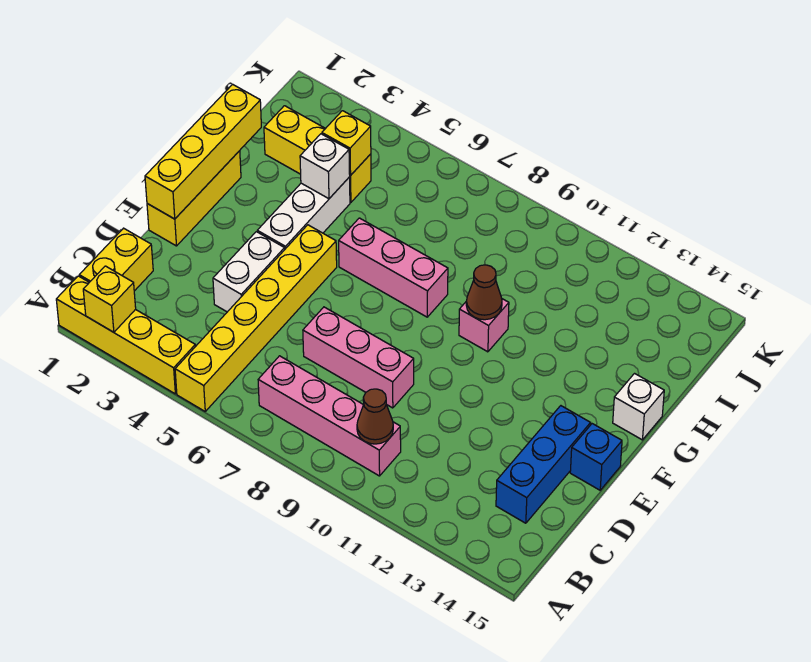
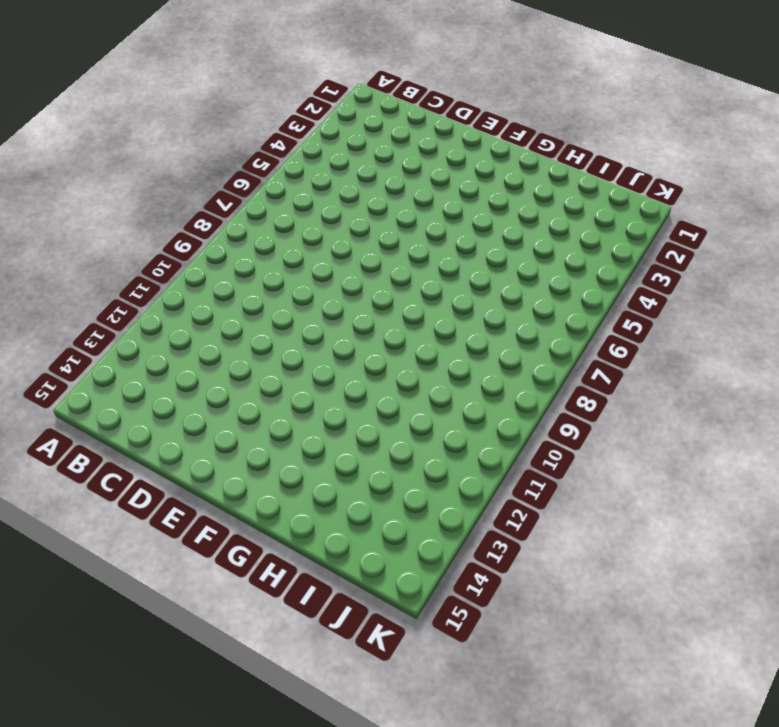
none -> yellow 1x4 brick [56,276,195,394]
none -> yellow 1x6 brick [175,225,337,411]
none -> yellow 1x2 brick [79,228,153,291]

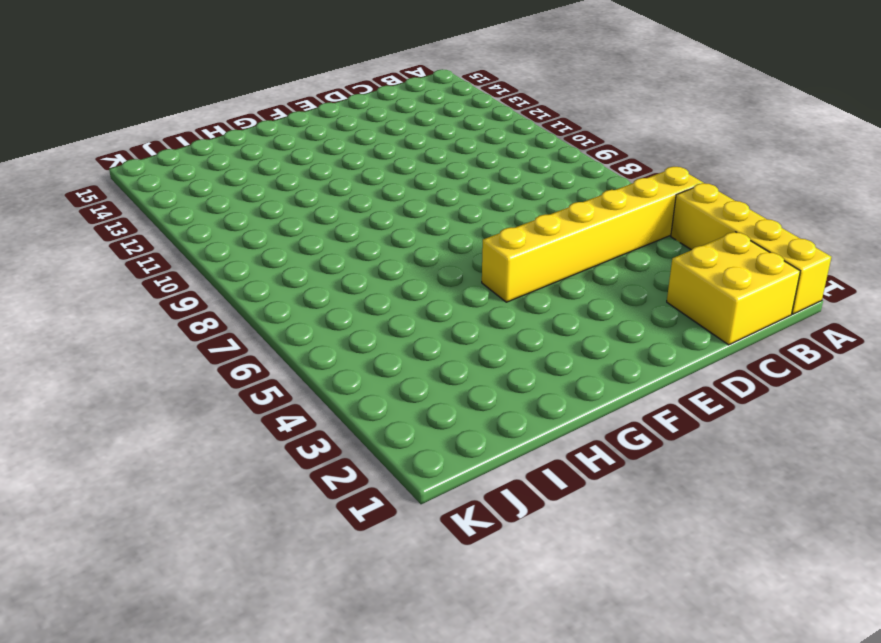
yellow 2x2 brick [667,232,800,345] -> yellow 1x2 brick [79,228,153,291]
none -> pink 1x4 brick [258,356,401,476]
none -> blue 1x3 brick [496,406,591,523]
none -> white 1x2 brick [213,232,285,312]

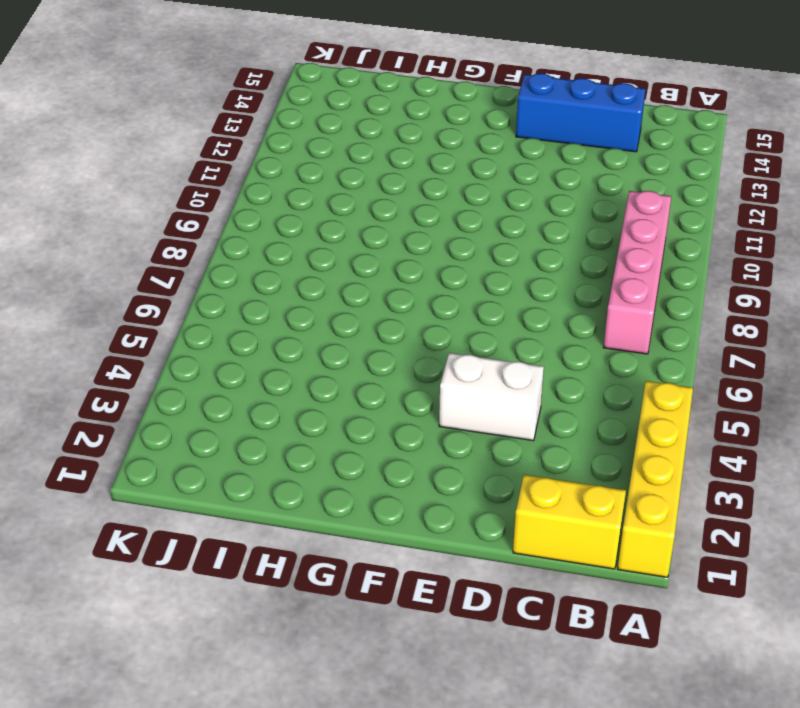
none -> yellow 1x6 brick [175,225,337,411]
none -> pink 1x3 brick [303,307,414,408]
none -> yellow 1x3 brick [147,151,241,246]

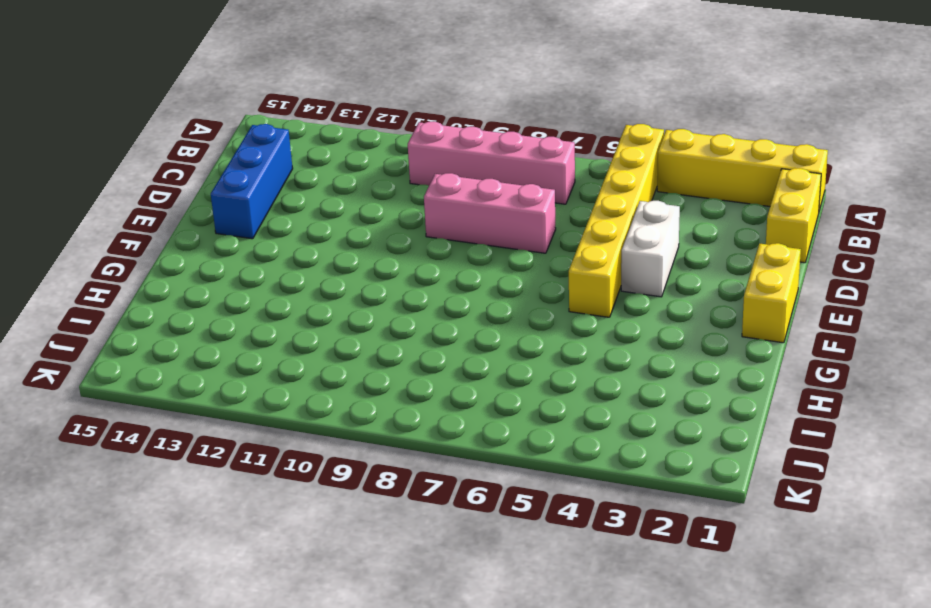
yellow 1x2 brick [742,243,801,343] -> yellow 1x3 brick [147,151,241,246]
none -> blue 1x1 brick [570,424,622,490]
none -> white 1x3 brick [257,177,350,249]
none -> pink 1x3 brick [339,218,448,317]

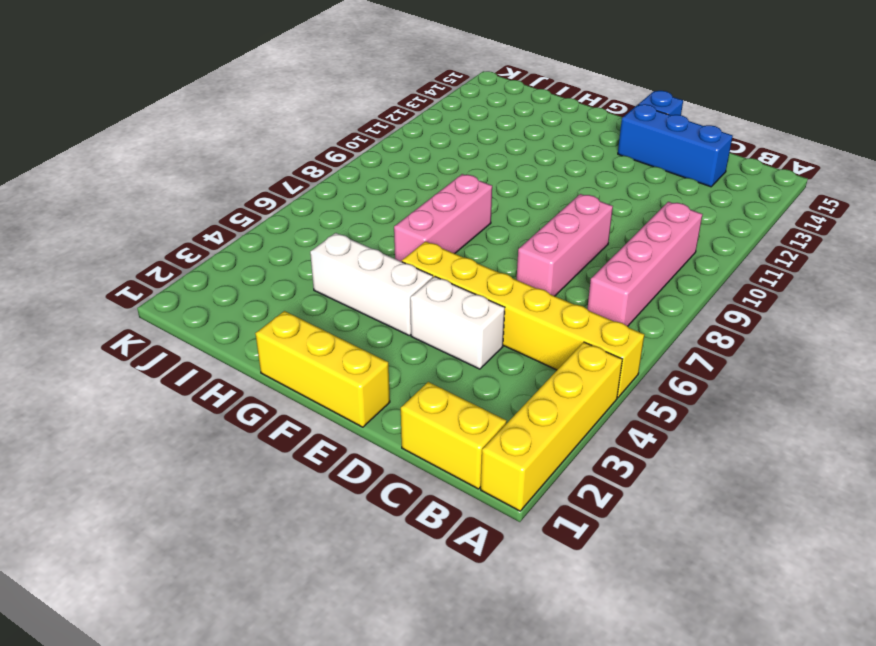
none -> pink 1x1 brick [459,299,509,352]
none -> white 1x1 brick [613,374,664,440]
none -> yellow 1x3 brick [264,106,371,202]

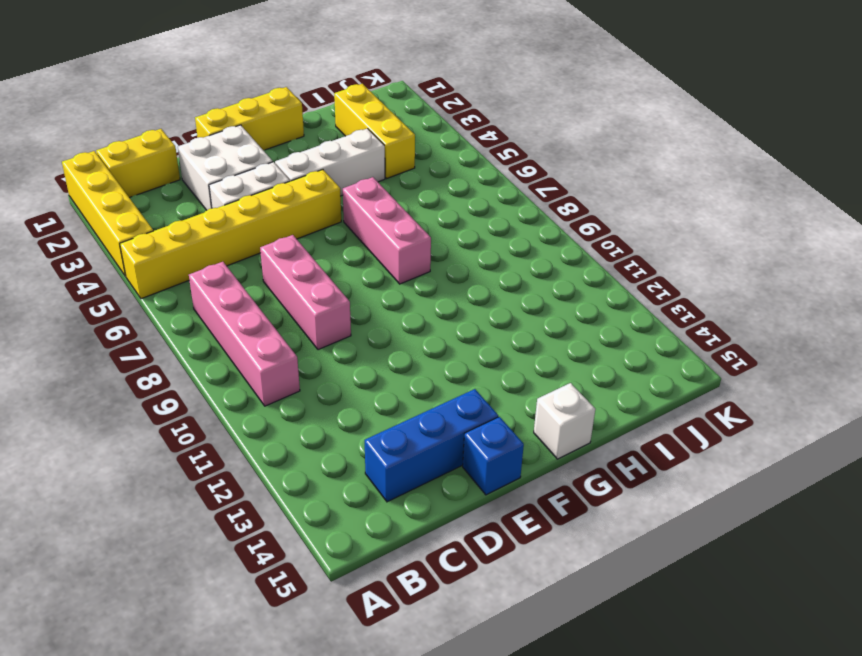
white 2x2 brick [178,125,273,210] -> none
none -> pink 1x1 brick [459,299,509,352]
none -> yellow 1x1 brick [83,266,136,332]
none -> brown 1x1 cone [357,389,393,444]

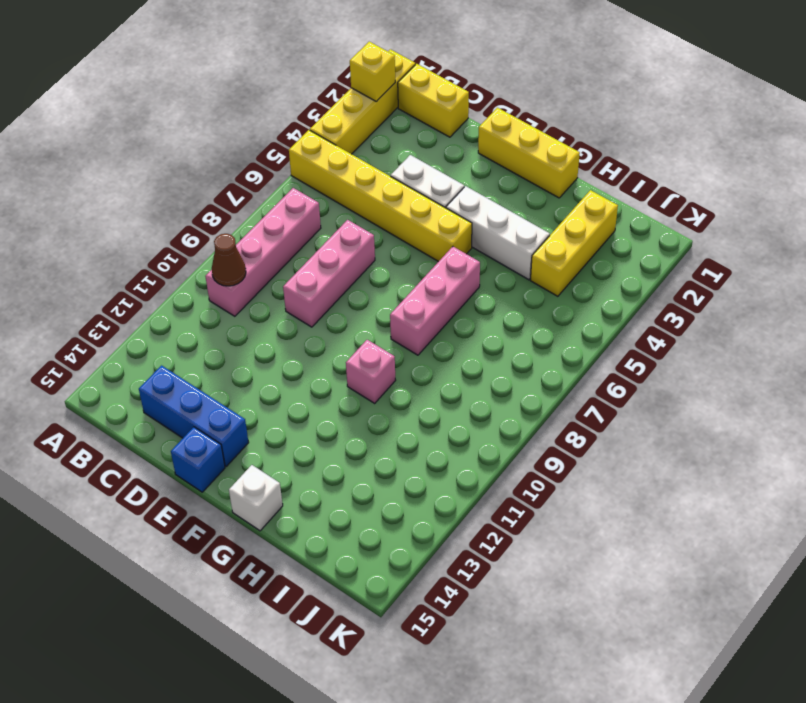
none -> yellow 1x4 brick [145,84,261,219]
none -> brown 1x1 cone [466,265,502,320]
none -> white 1x1 brick [300,134,350,199]

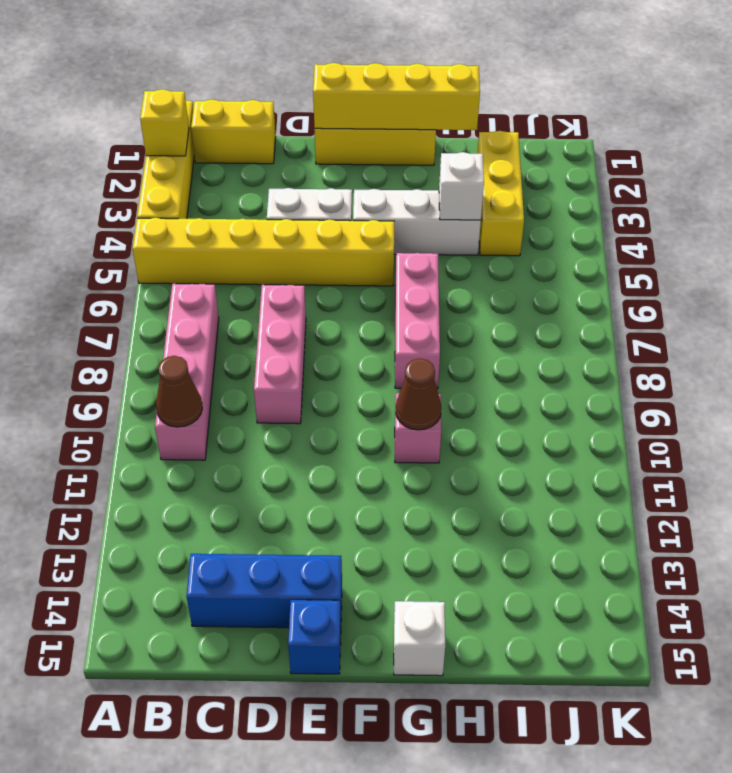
none -> yellow 1x1 brick [322,111,371,176]

